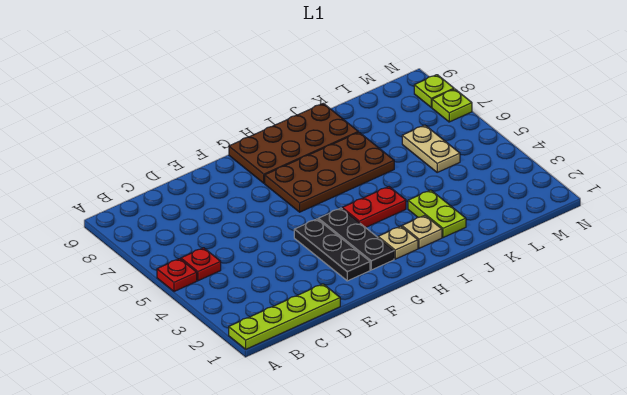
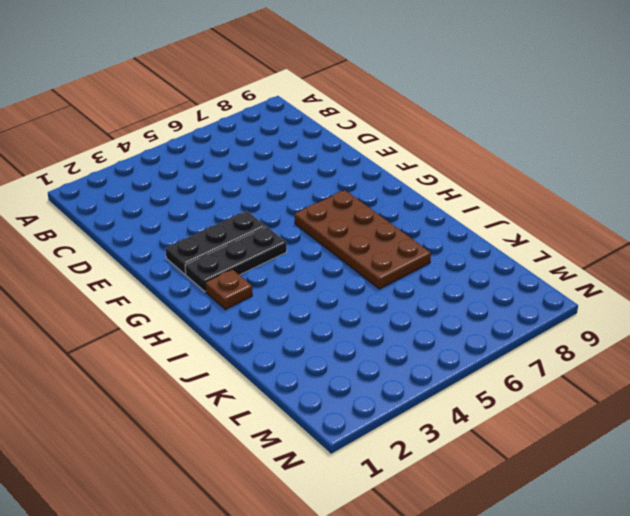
brown 1x1 plate [205,269,252,309] -> tan 1x1 plate [378,226,418,259]
none -> lime 1x4 plate [229,284,340,349]
none -> red 1x1 plate [157,259,197,292]
none -> red 1x1 plate [181,248,221,281]

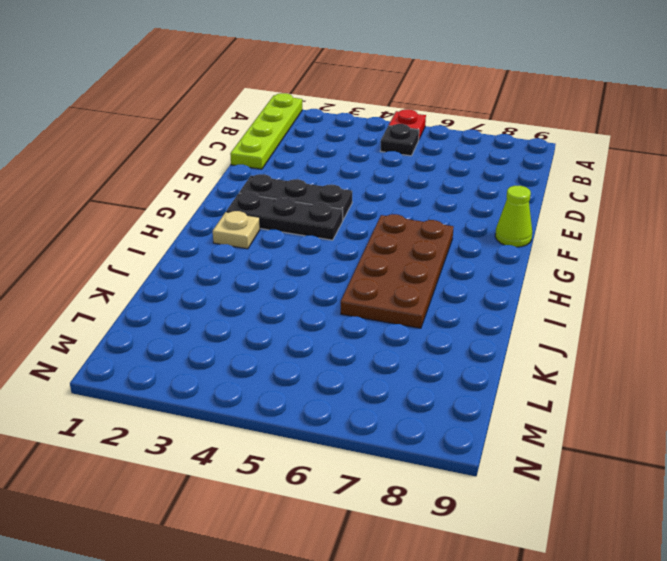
black 1x1 plate [380,124,419,156] -> red 1x1 plate [181,248,221,281]
lime 1x1 cone [495,186,532,247] -> none
none -> brown 2x4 plate [229,103,358,183]
none -> red 1x2 plate [342,187,406,228]
none -> tan 1x1 plate [402,215,442,248]

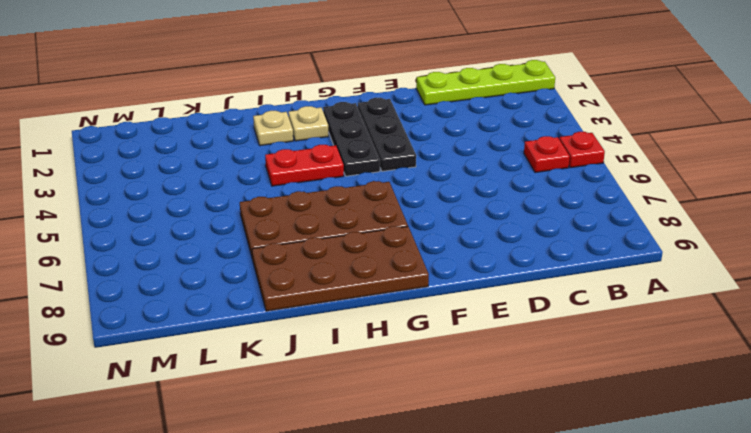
none -> lime 1x2 plate [408,190,466,238]
none -> tan 1x2 plate [402,125,460,172]
none -> lime 1x1 plate [432,89,472,122]

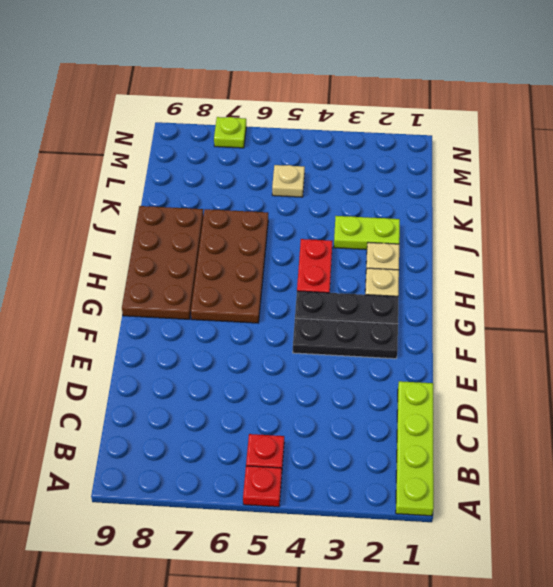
tan 1x1 plate [272,165,305,197] -> tan 1x2 plate [402,125,460,172]
none -> lime 1x1 plate [414,75,454,107]

